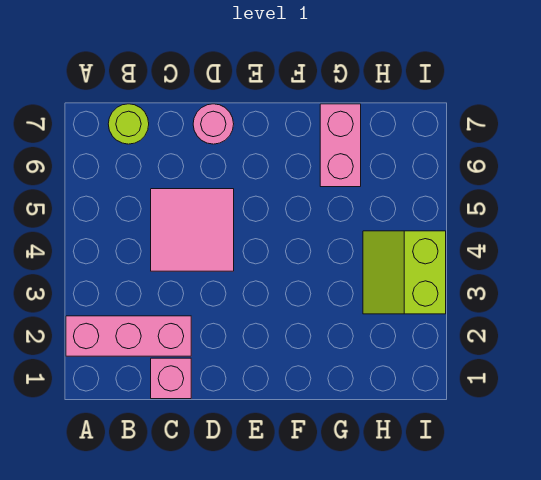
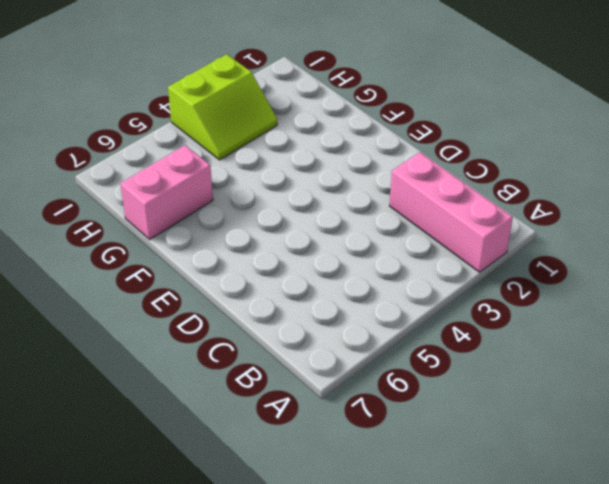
none -> lime 1x1 round brick [108,104,149,144]
none -> pink 1x1 brick [151,358,191,399]

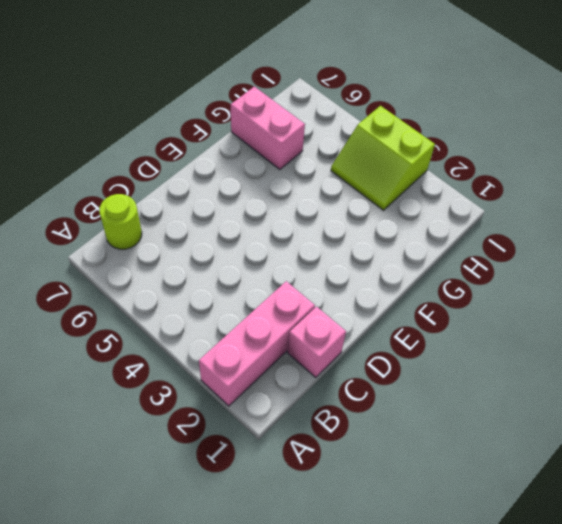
none -> pink 2x2 tile [151,189,234,271]
none -> pink 1x1 round brick [193,104,234,144]

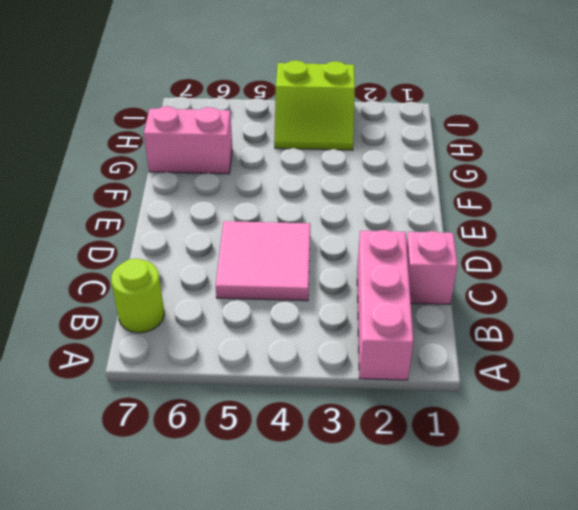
none -> pink 1x1 round brick [193,104,234,144]

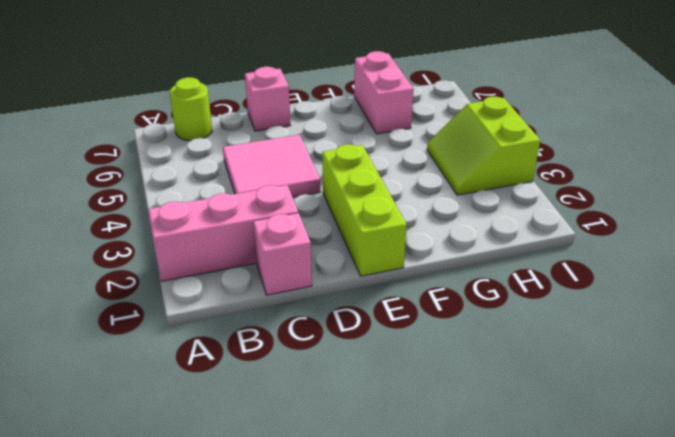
pink 1x1 brick [245,67,291,131] -> pink 1x1 round brick [193,104,234,144]
lime 1x3 brick [322,144,407,276] -> none

